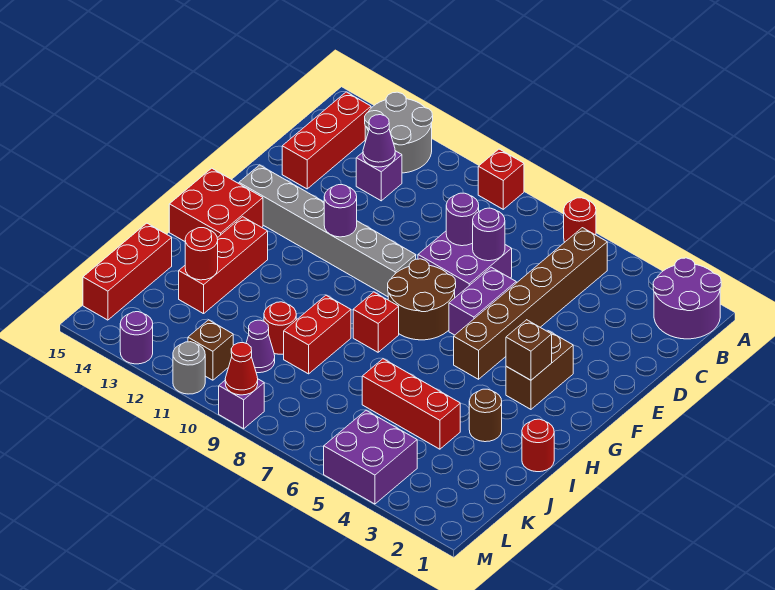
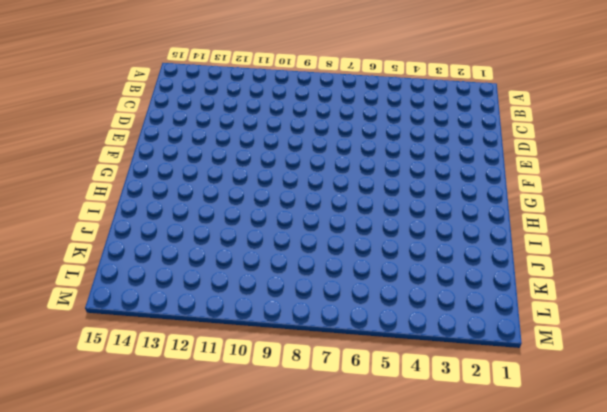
none -> purple 2x2 round brick [653,258,721,339]
none -> red 1x1 round brick [564,198,596,242]
none -> red 1x1 brick [478,149,524,209]
none -> grey 2x2 round brick [365,92,433,173]

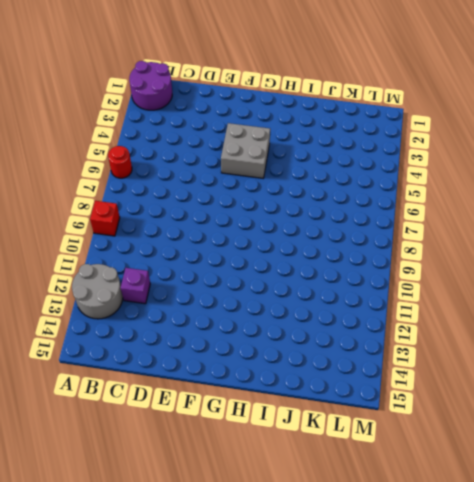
grey 2x2 brick [221,123,270,178] -> brown 1x6 brick [454,228,607,379]
none -> red 1x3 brick [282,92,371,189]
none -> purple 2x2 brick [418,231,512,297]
none -> purple 1x2 brick [449,267,516,335]
none -> brown 1x2 brick [506,331,573,409]

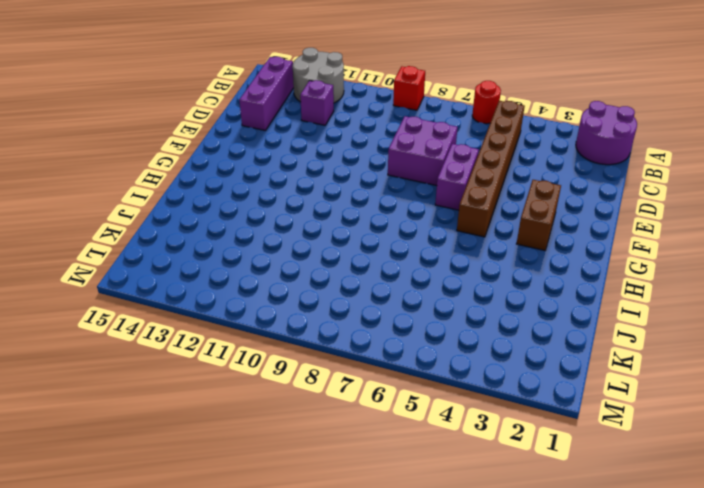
purple 1x3 brick [239,57,294,131] -> red 1x3 brick [282,92,371,189]
none -> brown 2x2 round brick [388,259,456,340]
none -> grey 1x6 brick [239,165,416,297]
none -> red 2x2 brick [169,168,263,241]
none -> red 1x1 brick [353,292,399,352]

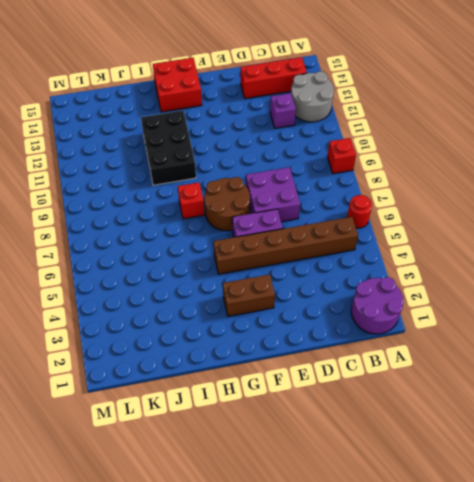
black 2x3 brick [141,111,196,185] -> none
none -> grey 1x6 brick [239,165,416,297]
none -> red 1x3 brick [179,217,268,314]
none -> red 1x1 round brick [522,419,554,472]
none -> brown 1x1 round brick [469,389,502,442]

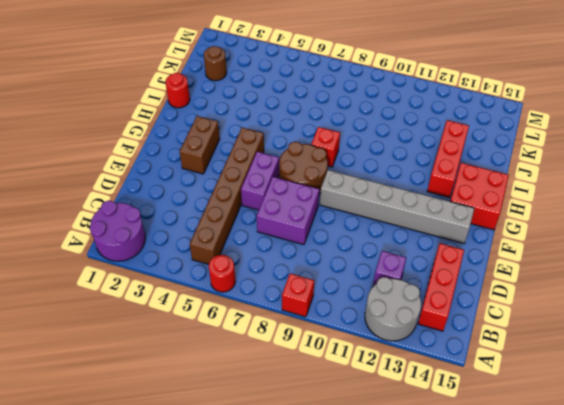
brown 1x1 round brick [204,46,227,81] -> brown 1x1 round brick moved to [469,389,502,442]
none -> red 1x2 brick [284,295,351,374]
none -> red 1x3 brick [362,359,460,449]
none -> red 1x1 round brick [264,302,296,354]
none -> red 1x3 brick [83,223,172,320]

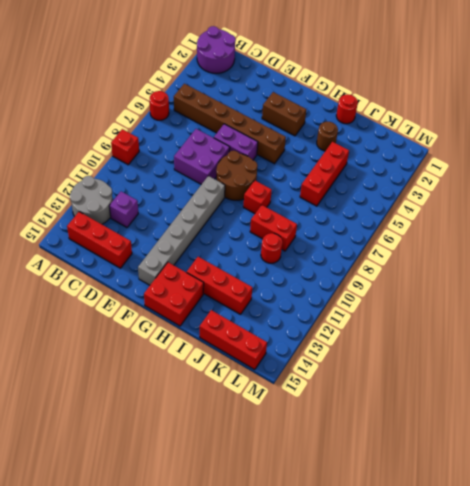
none -> purple 1x1 cone [246,320,275,373]
none -> purple 2x2 brick [324,410,417,504]
none -> brown 1x1 brick [188,320,233,380]
none -> purple 1x1 brick [219,379,264,429]

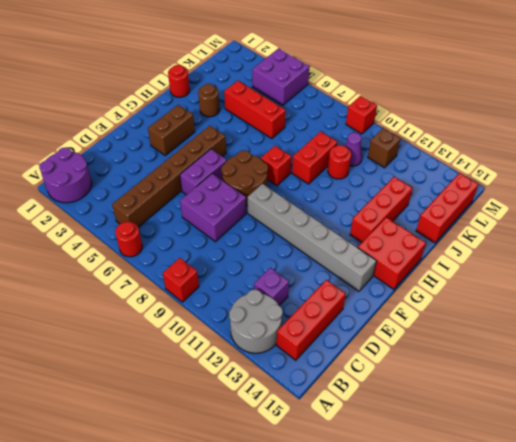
red 1x1 brick [346,96,377,134] -> purple 1x1 brick [219,379,264,429]
none -> grey 1x1 round brick [173,342,205,394]
none -> purple 1x1 round brick [120,312,153,364]
none -> purple 1x1 cone [363,115,395,167]
none -> purple 1x1 round brick [473,208,505,261]

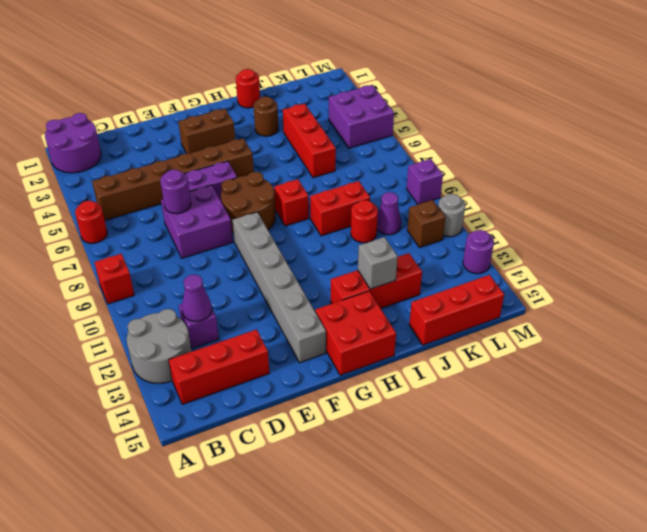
grey 1x1 brick [358,237,398,289] -> none
none -> purple 1x1 round brick [446,193,479,246]
none -> purple 1x1 round brick [324,185,357,237]
none -> brown 1x1 brick [506,320,552,380]
none -> red 1x1 round brick [185,228,218,280]

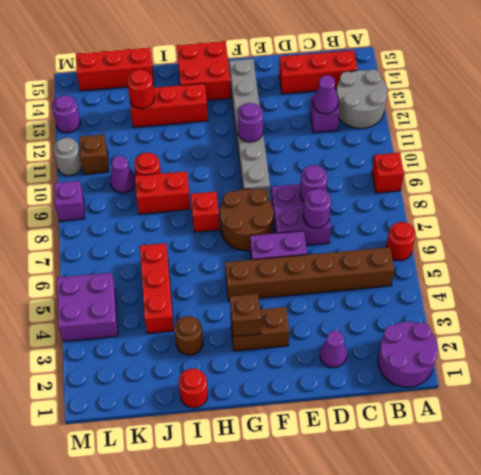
purple 1x1 cone [320,330,347,368] -> none
none -> red 1x1 cone [225,343,258,395]

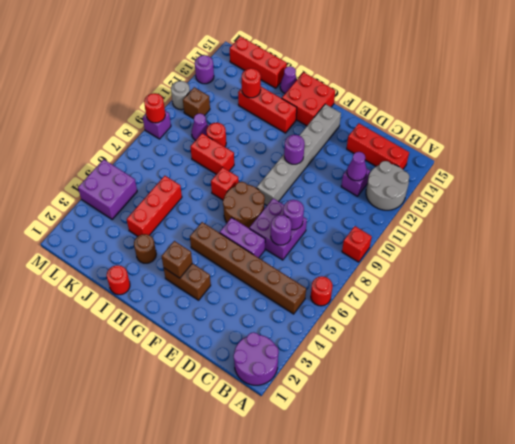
purple 1x1 cone [280,66,297,93] -> none
red 1x1 round brick [144,93,165,123] -> red 1x1 cone [225,343,258,395]

